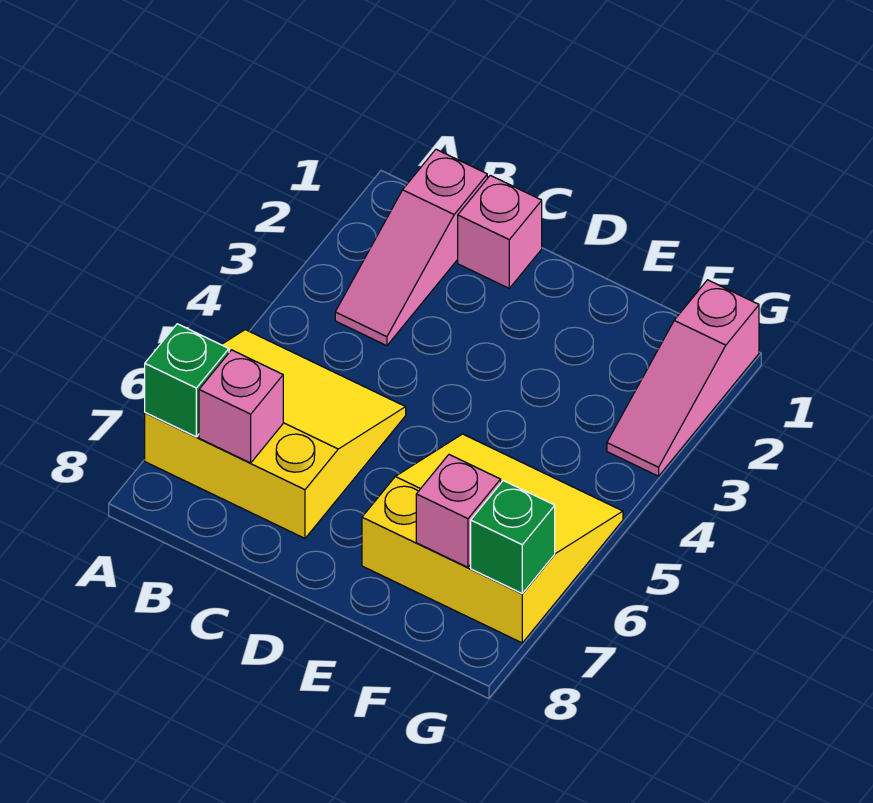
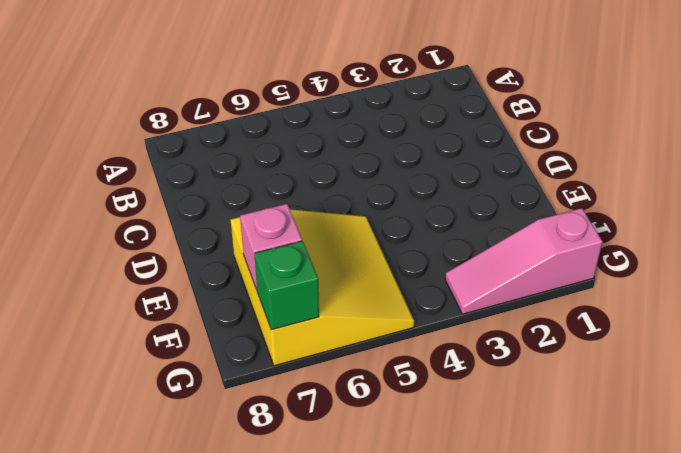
none -> yellow 3x3 slope [145,330,406,538]
none -> pink 1x3 slope [335,149,487,346]

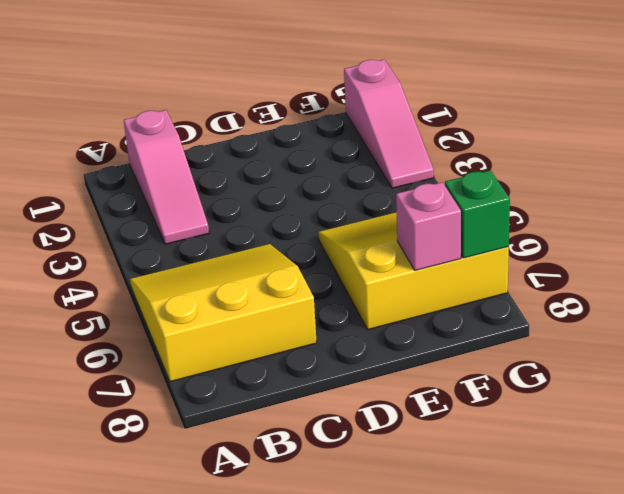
none -> pink 1x1 brick [458,175,542,288]
none -> green 1x1 brick [145,324,229,437]

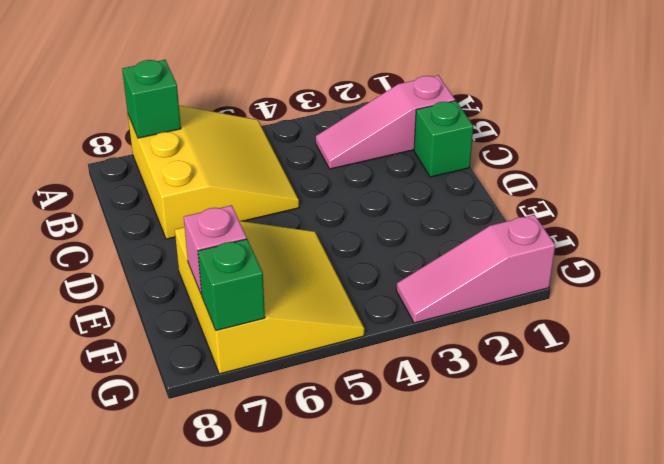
green 1x1 brick [414,101,473,177] -> pink 1x1 brick [458,175,542,288]
none -> pink 1x1 brick [199,350,283,463]

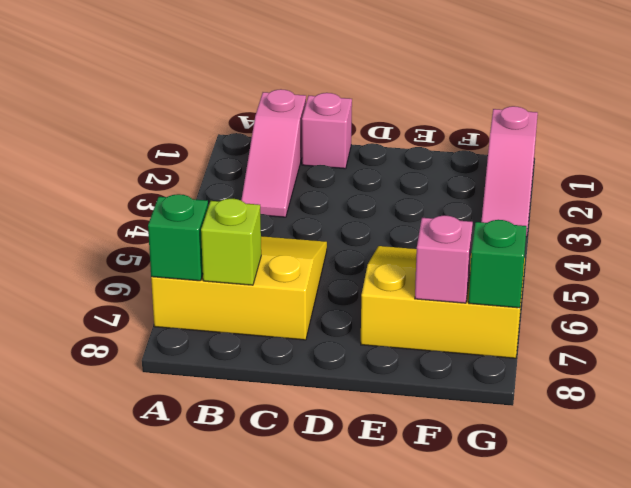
lime 1x1 brick [201,199,261,285] -> pink 1x1 brick [199,350,283,463]

